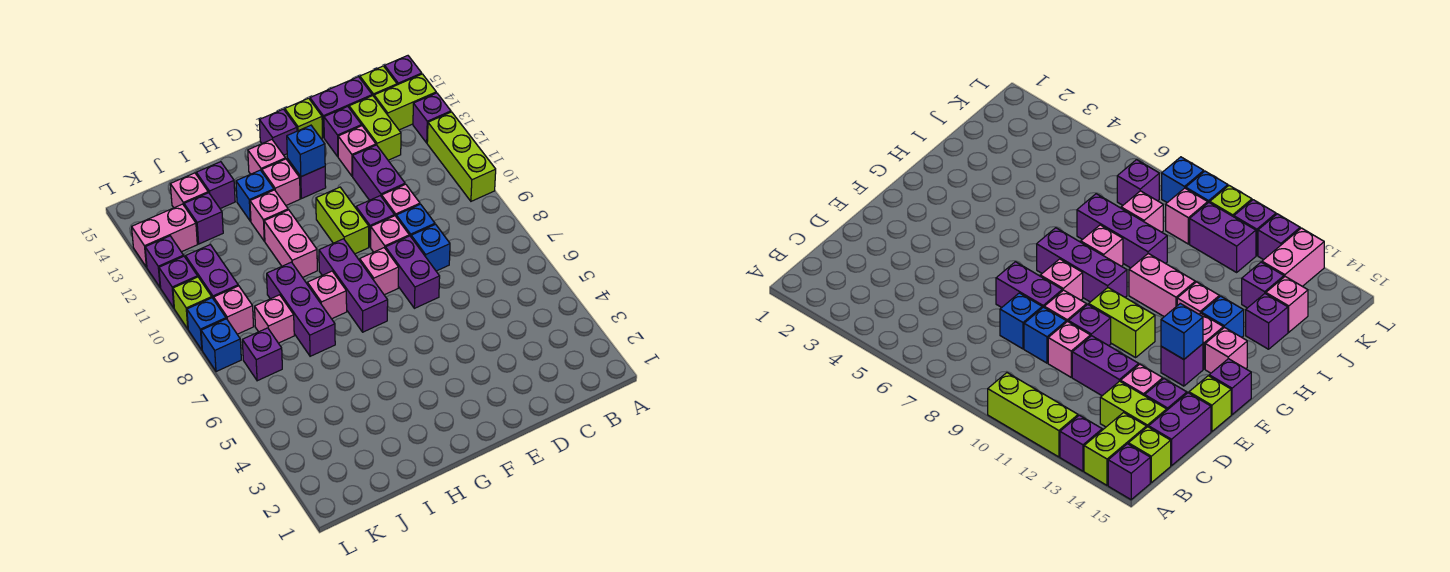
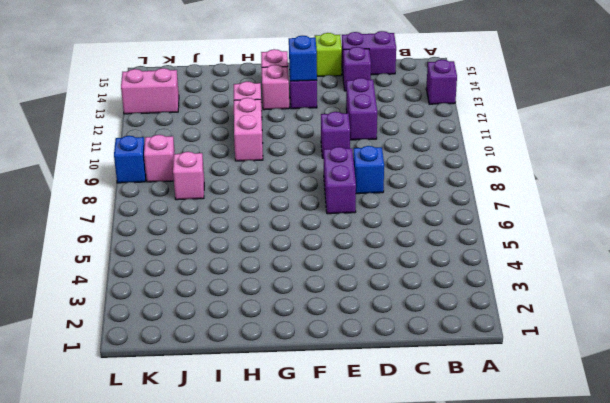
none -> lime 1x3 brick [427,112,496,201]
none -> lime 1x2 brick [374,74,436,130]
none -> purple 1x1 brick [385,56,422,85]
none -> lime 1x1 brick [360,66,397,96]

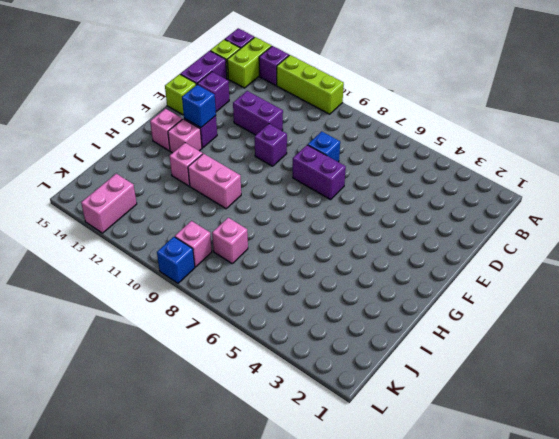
none -> lime 1x2 brick [349,96,401,160]
none -> blue 1x1 brick [396,204,435,236]
none -> pink 1x1 brick [382,184,420,216]
none -> pink 1x1 brick [338,126,376,176]

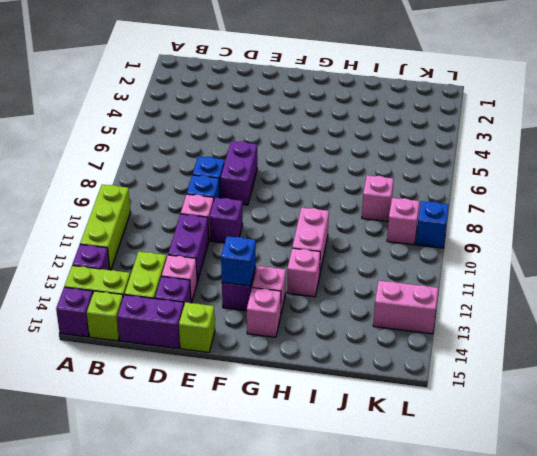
none -> pink 1x1 brick [371,216,409,252]
none -> pink 1x1 brick [360,248,399,295]
none -> lime 1x2 brick [316,187,369,254]
none -> purple 1x1 brick [259,109,297,155]

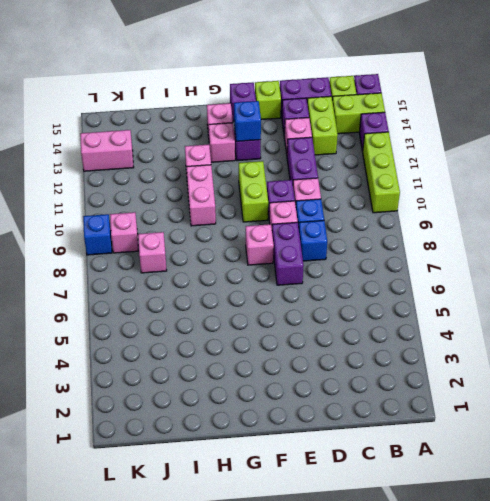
none -> purple 1x3 brick [319,239,388,332]
none -> pink 1x1 brick [307,271,347,319]
none -> blue 1x1 brick [236,170,274,221]
none -> purple 1x3 brick [267,262,335,356]

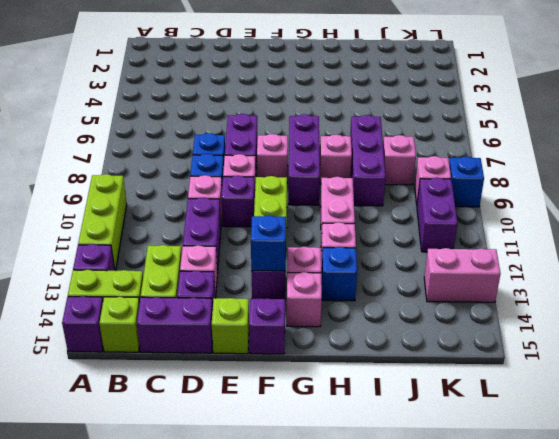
none -> purple 1x1 brick [196,162,235,209]
none -> purple 1x1 brick [184,193,223,244]
none -> pink 1x1 brick [170,173,208,208]
none -> purple 1x1 brick [242,328,282,381]

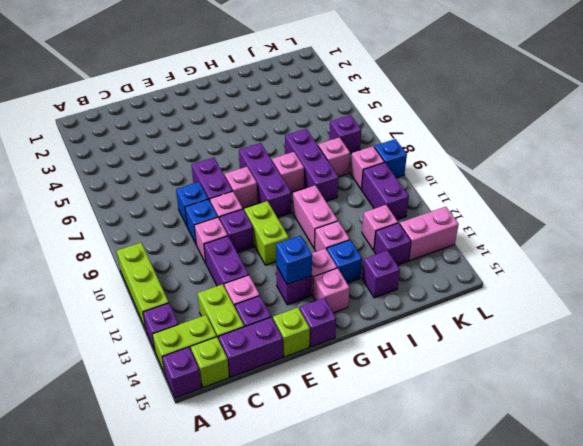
pink 1x1 brick [362,205,398,250] -> pink 1x1 brick moved to [170,173,208,208]
none -> blue 1x1 brick [201,319,241,372]
none -> lime 1x1 brick [173,277,212,329]
none -> purple 1x1 brick [159,256,198,308]
none -> purple 1x1 brick [145,236,184,288]

